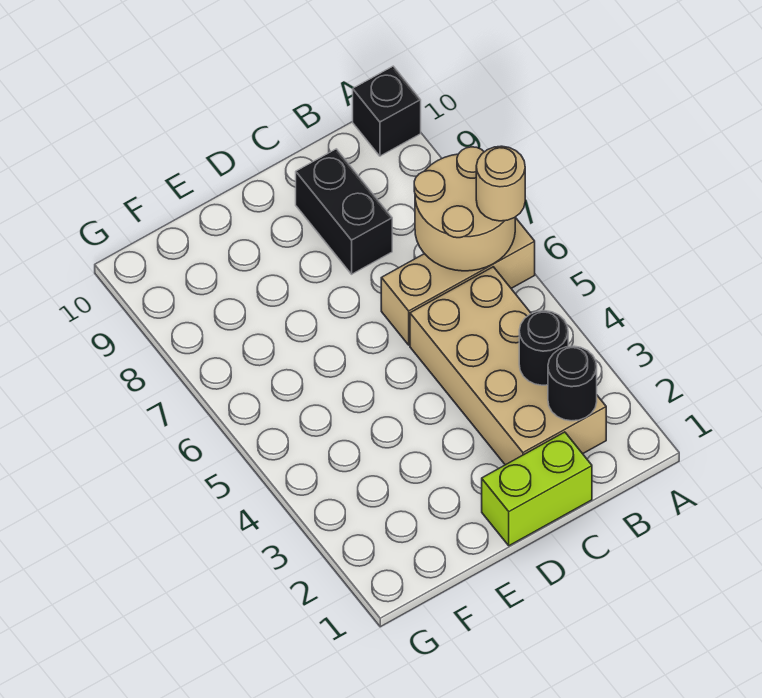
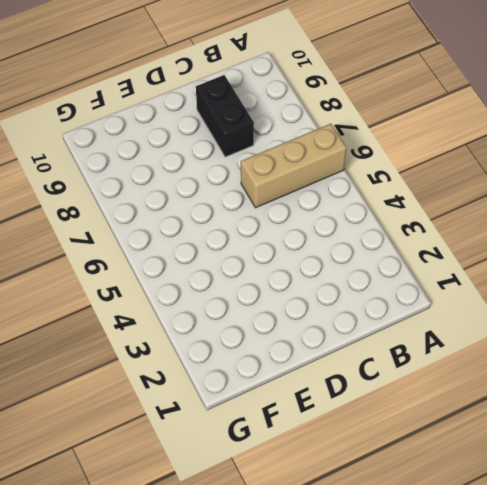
none -> black 1x1 brick [353,66,421,156]
none -> tan 2x4 brick [410,267,606,465]

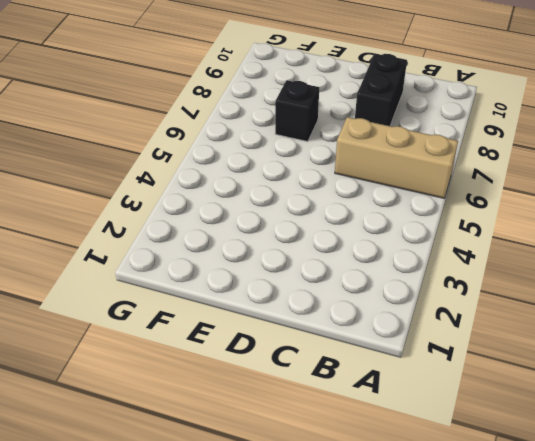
black 1x1 brick [275,80,319,142] -> black 1x1 brick moved to [353,66,421,156]
none -> tan 2x4 brick [410,267,606,465]
none -> lime 1x2 brick [482,432,592,546]

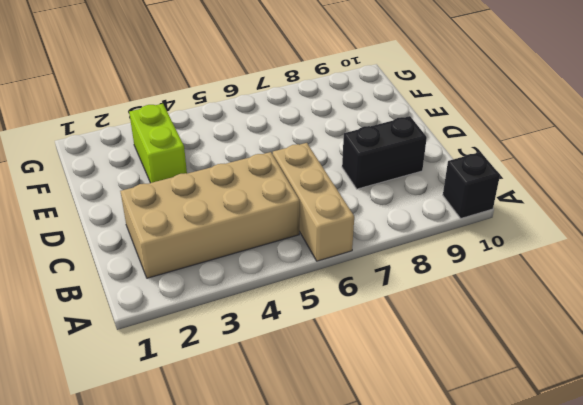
lime 1x2 brick [129,104,187,183] -> lime 1x2 brick moved to [482,432,592,546]
none -> tan 2x2 round brick [414,147,515,271]
none -> black 1x1 round brick [548,346,597,421]

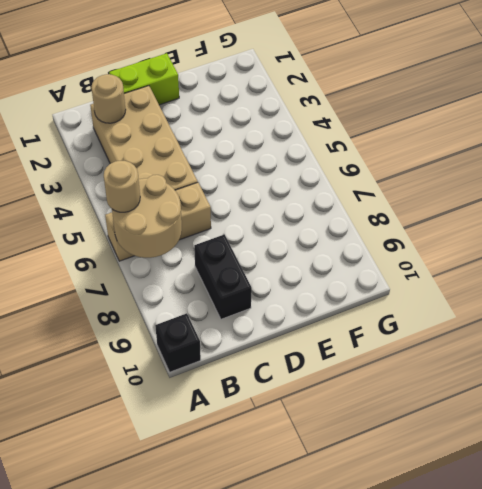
tan 1x1 round brick [91,74,126,123] -> black 1x1 round brick [548,346,597,421]
none -> black 1x1 round brick [519,311,568,385]

